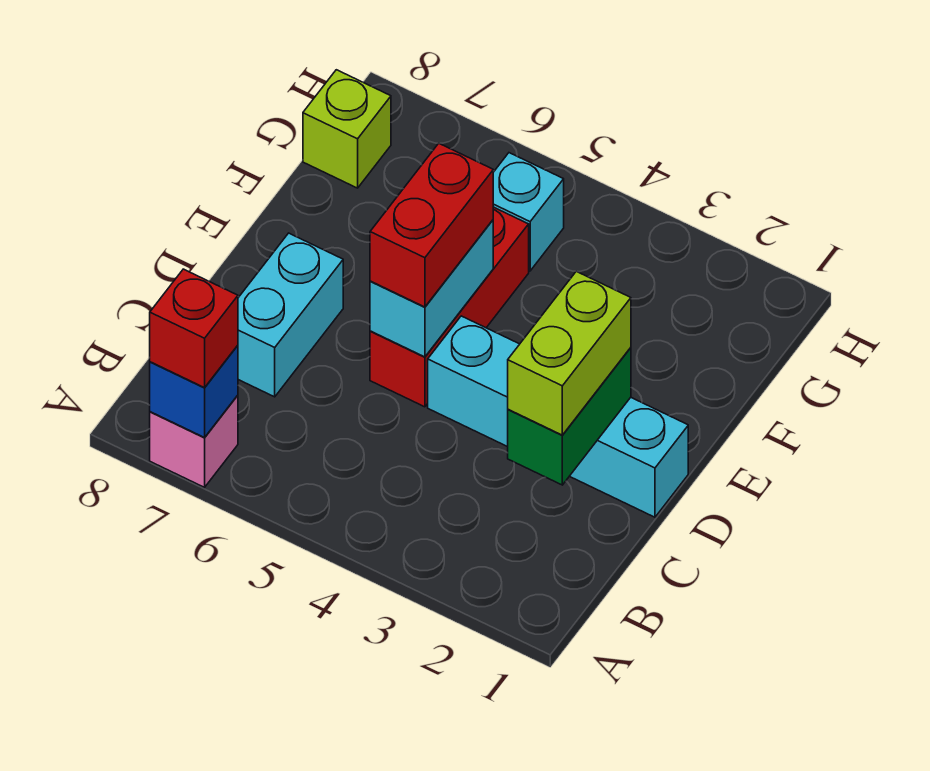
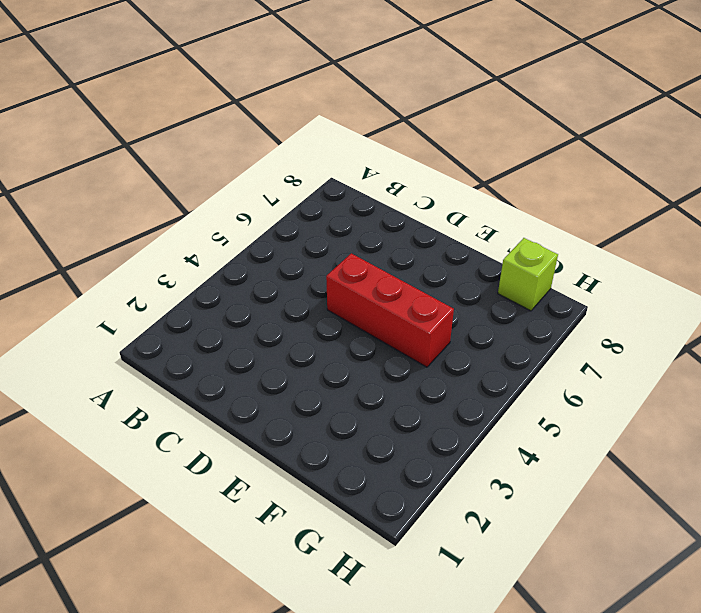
none -> pink 1x1 brick [150,395,238,487]
none -> cyan 1x2 brick [238,233,343,397]
none -> cyan 1x4 brick [428,316,688,517]

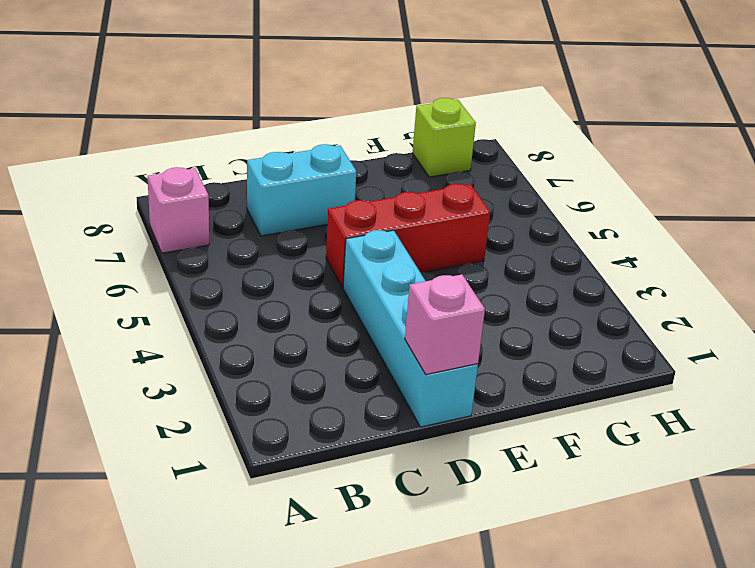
pink 1x1 brick [405,275,485,374] -> none
none -> cyan 1x1 brick [493,153,564,271]
none -> blue 1x1 brick [150,345,238,438]
none -> green 1x2 brick [508,348,631,485]

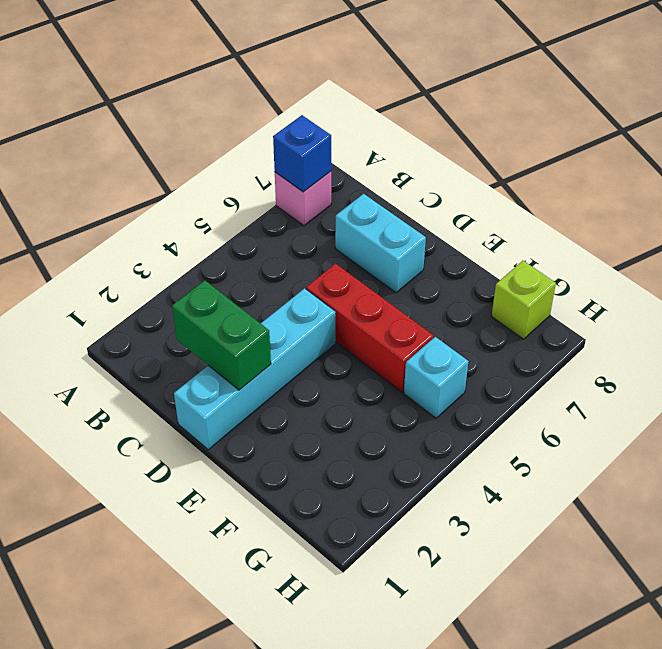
none -> cyan 1x2 brick [370,220,493,357]
none -> red 1x1 brick [150,269,238,388]
none -> lime 1x2 brick [508,271,631,435]

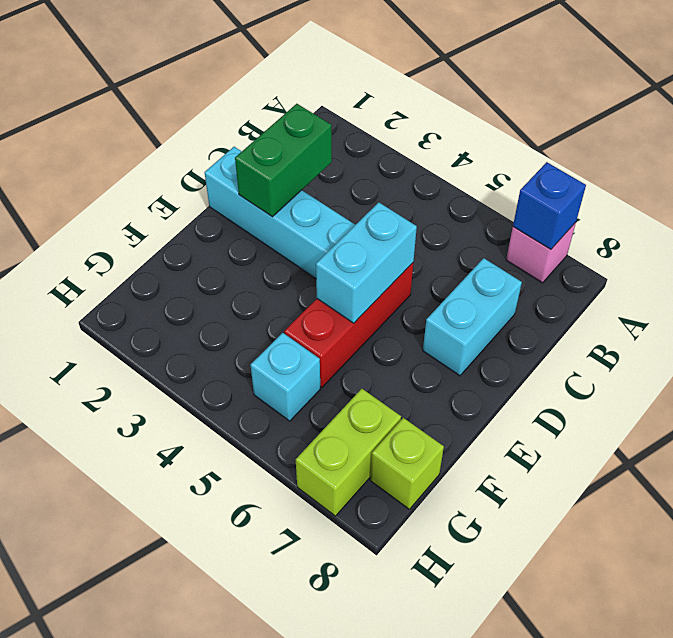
lime 1x2 brick [296,389,401,516] -> lime 1x2 brick moved to [508,271,631,435]
none -> red 1x1 brick [150,269,238,388]
none -> red 1x2 brick [370,143,493,307]

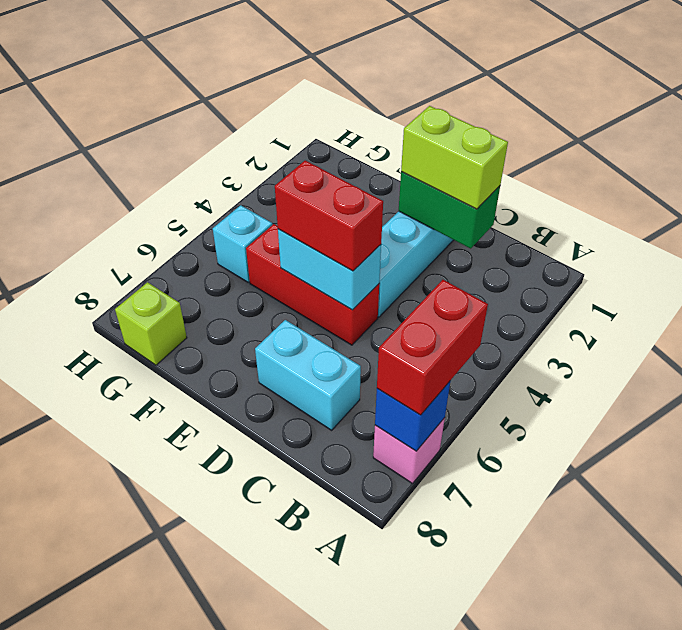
red 1x2 brick [377,280,488,415] -> red 1x1 brick [150,269,238,388]

